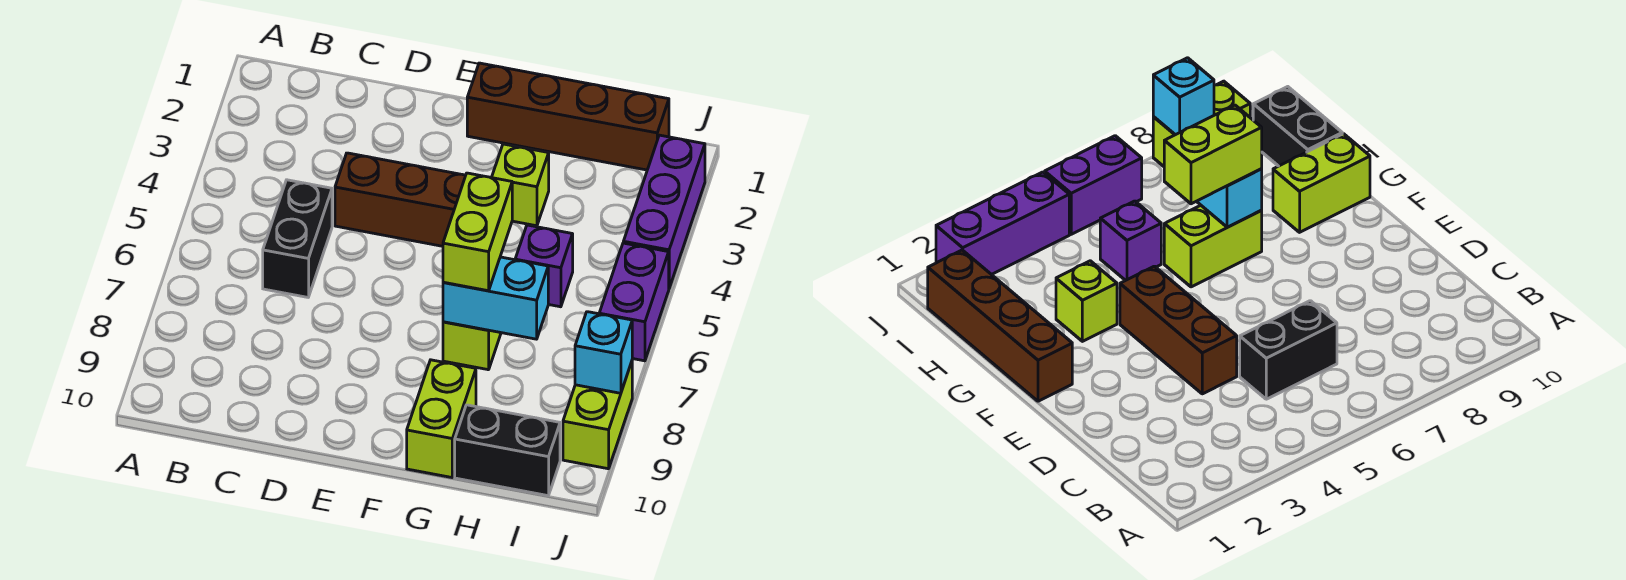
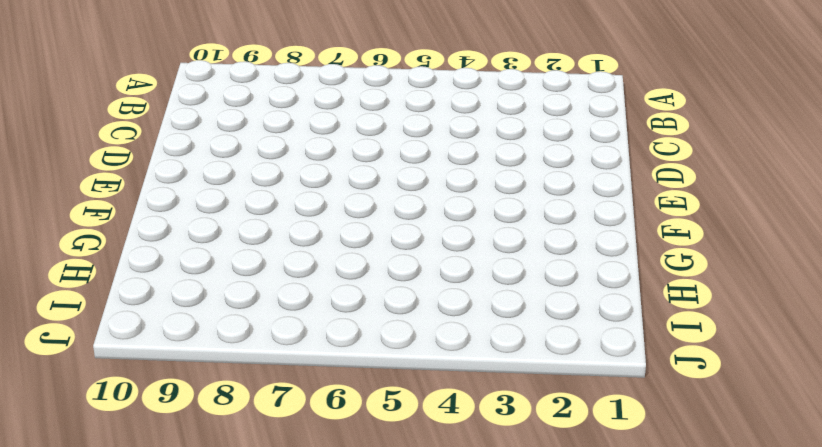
none -> black 1x2 brick [263,180,332,297]
none -> brown 1x3 brick [335,153,466,246]
none -> brown 1x4 brick [467,63,669,170]

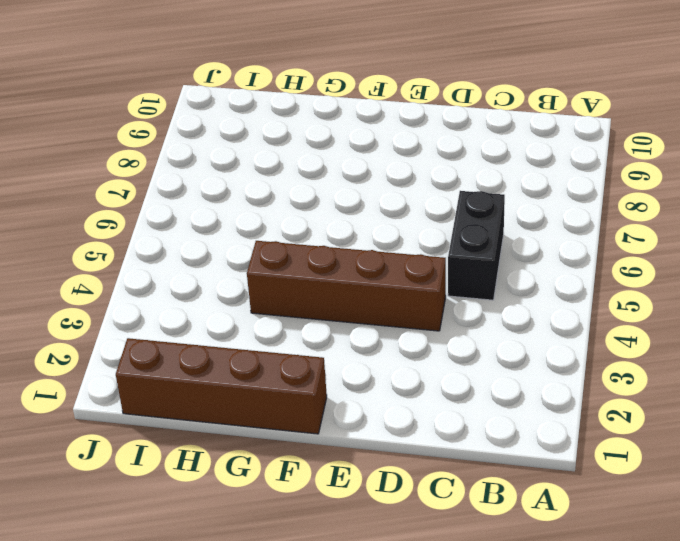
brown 1x4 brick [247,241,446,331] -> brown 1x3 brick [335,153,466,246]
none -> lime 1x1 brick [492,144,549,226]
none -> lime 1x2 brick [443,322,501,370]
none -> lime 1x2 brick [407,360,476,477]

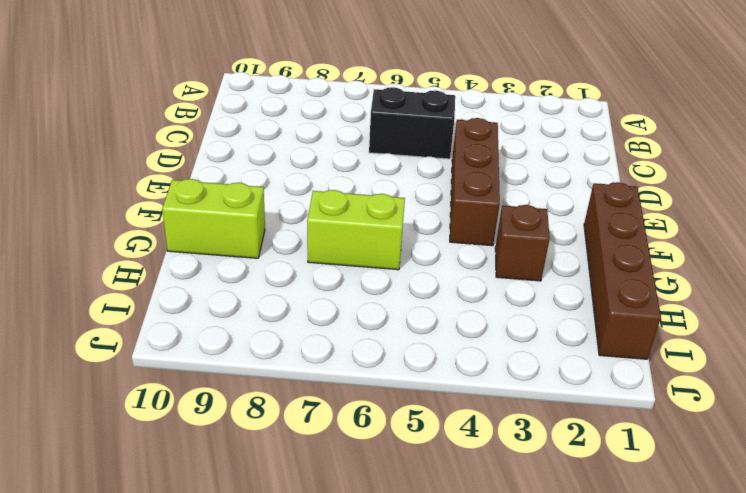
brown 1x1 brick [495,205,550,281] -> lime 1x1 brick [492,144,549,226]
none -> purple 1x1 brick [515,225,573,307]
none -> black 1x2 brick [455,405,560,496]
none -> purple 1x3 brick [623,135,705,288]

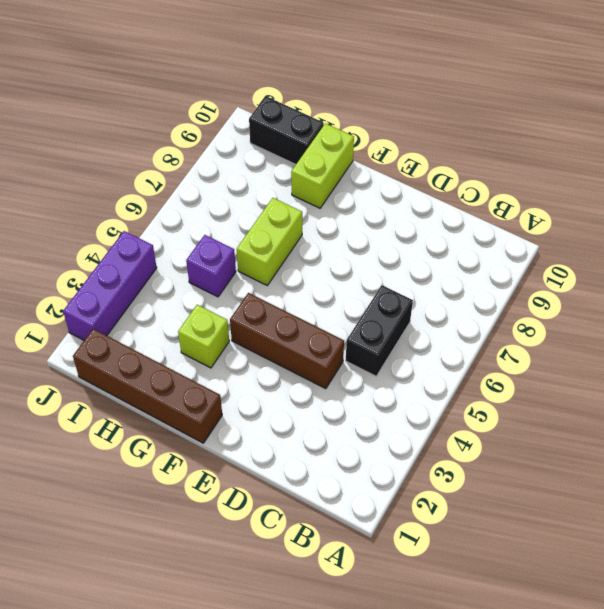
none -> purple 1x2 brick [599,243,669,361]
none -> lime 1x2 brick [563,362,632,469]
none -> cyan 1x2 brick [443,257,548,339]

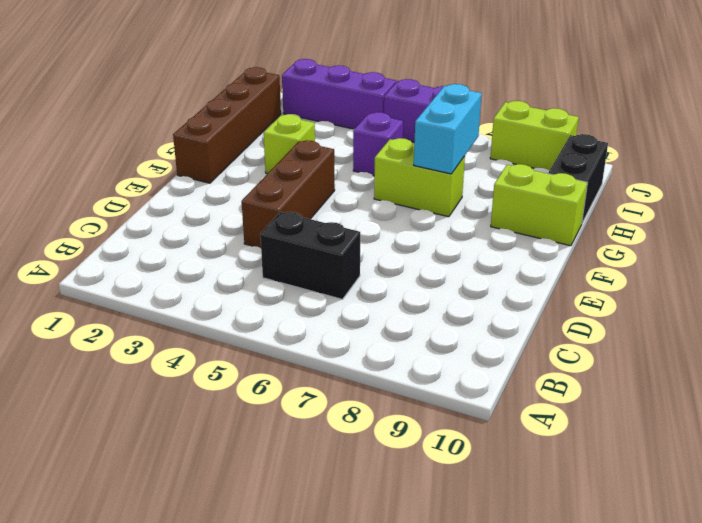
none -> cyan 1x1 brick [575,312,632,393]
none -> lime 1x2 brick [443,173,512,291]

